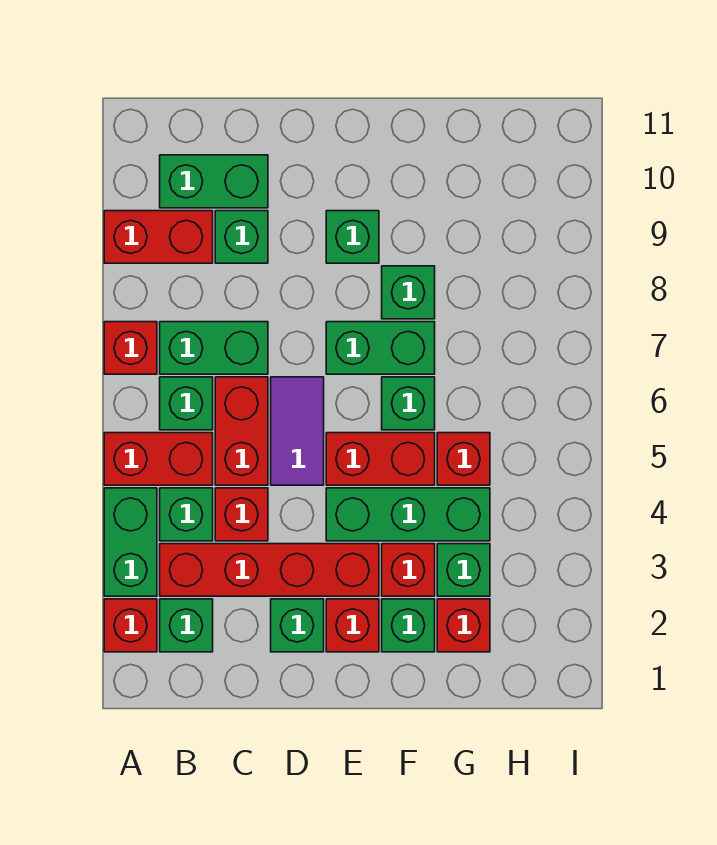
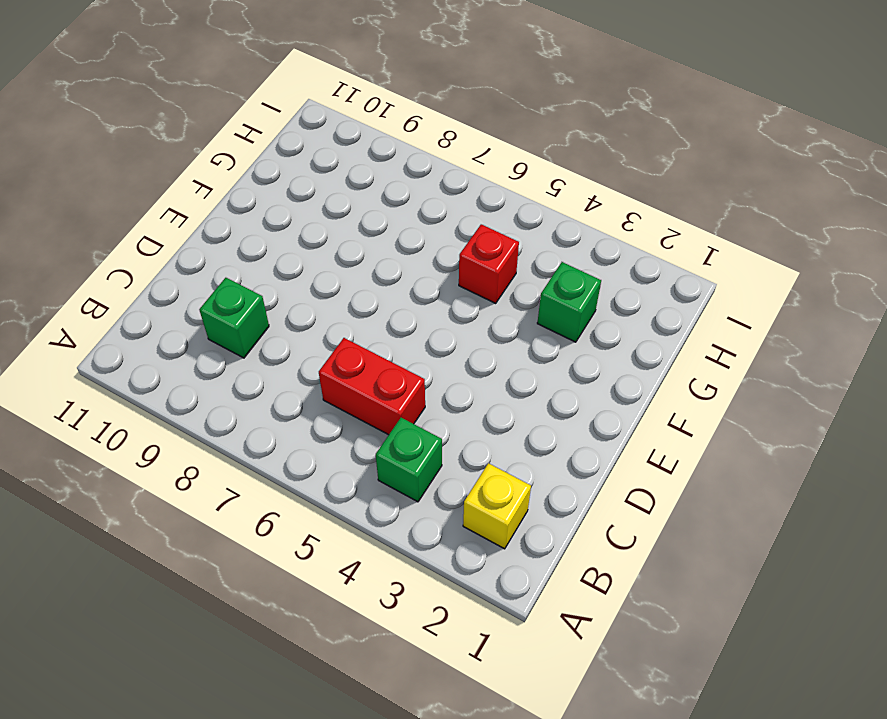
yellow 1x1 brick [463,463,531,549] -> green 1x1 brick [160,599,213,652]
none -> red 1x1 brick [104,599,157,652]
none -> green 1x2 brick [104,488,157,596]
none -> red 1x2 brick [104,433,213,485]

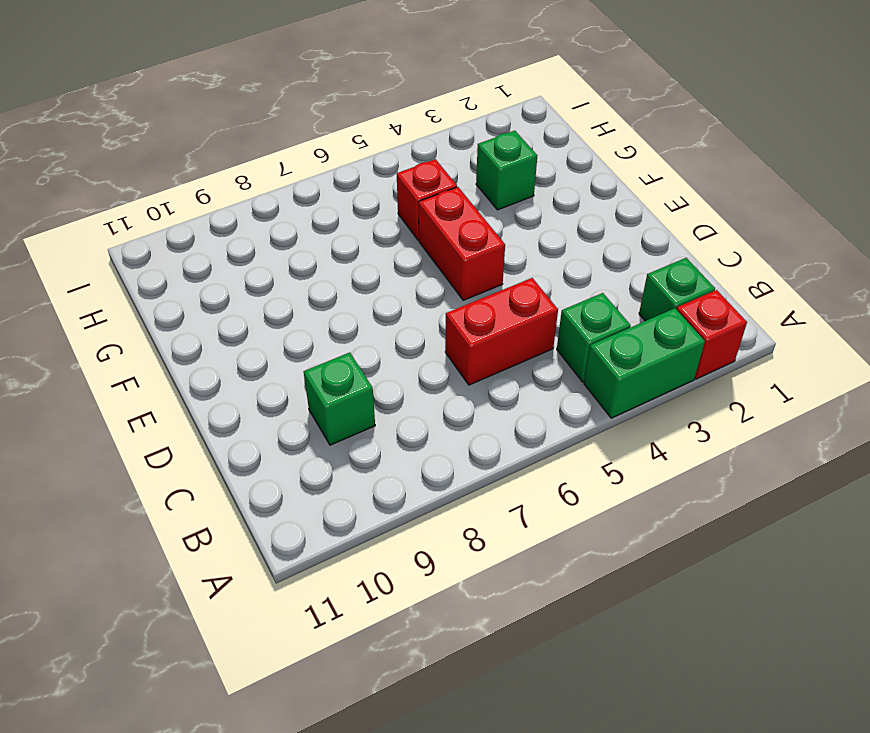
none -> red 1x2 brick [104,433,213,485]
none -> red 1x1 brick [104,322,157,374]
none -> red 1x2 brick [104,211,213,263]

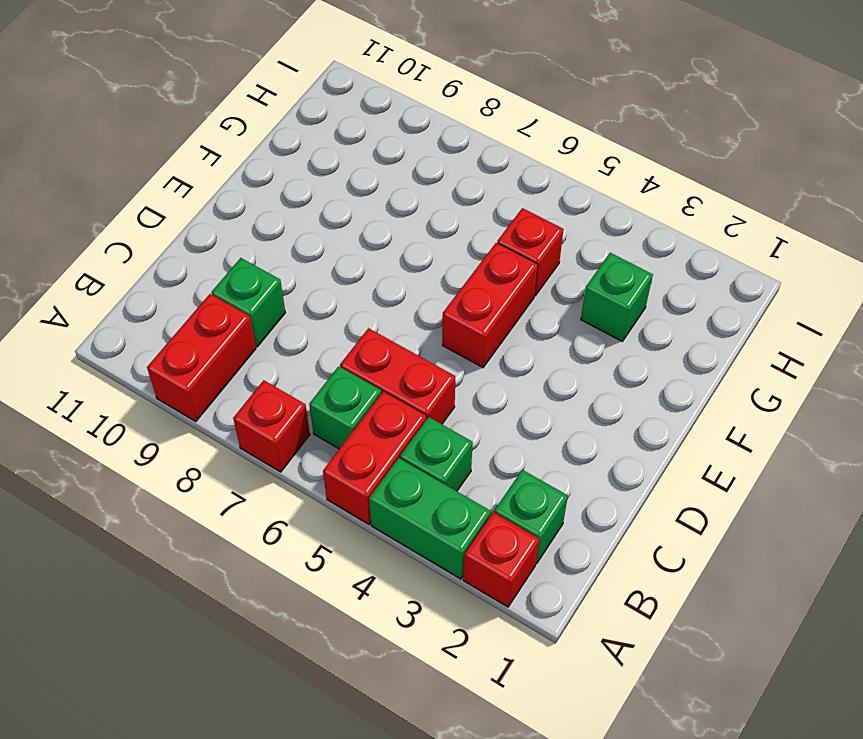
none -> red 1x4 brick [160,544,379,596]
none -> green 1x2 brick [160,322,268,374]
none -> green 1x2 brick [160,155,268,208]

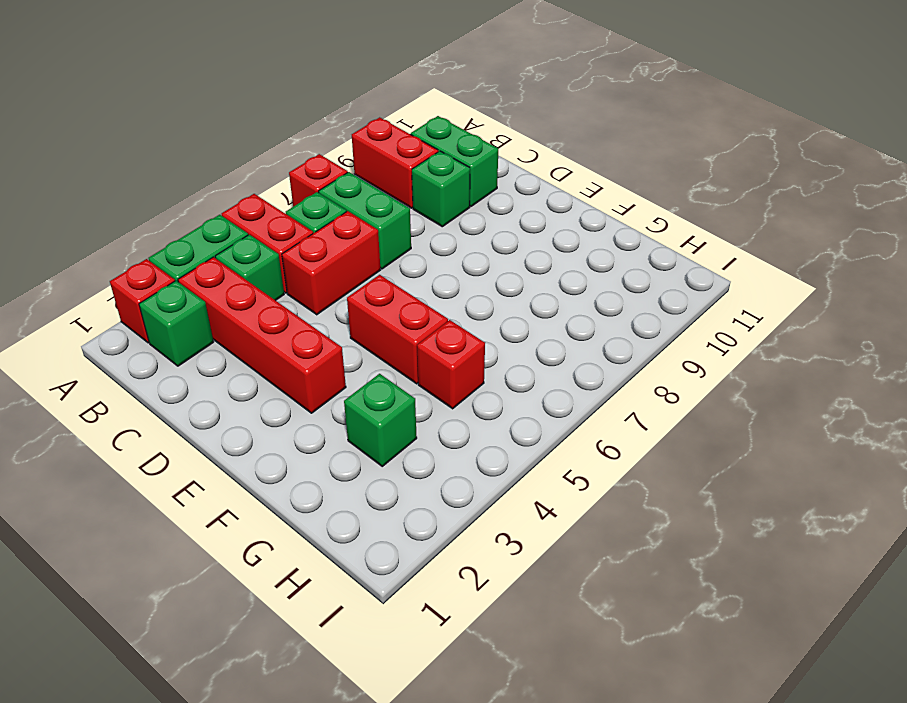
none -> red 1x1 brick [215,488,268,541]
none -> green 1x1 brick [271,599,324,652]
none -> purple 1x2 tile [271,377,324,485]

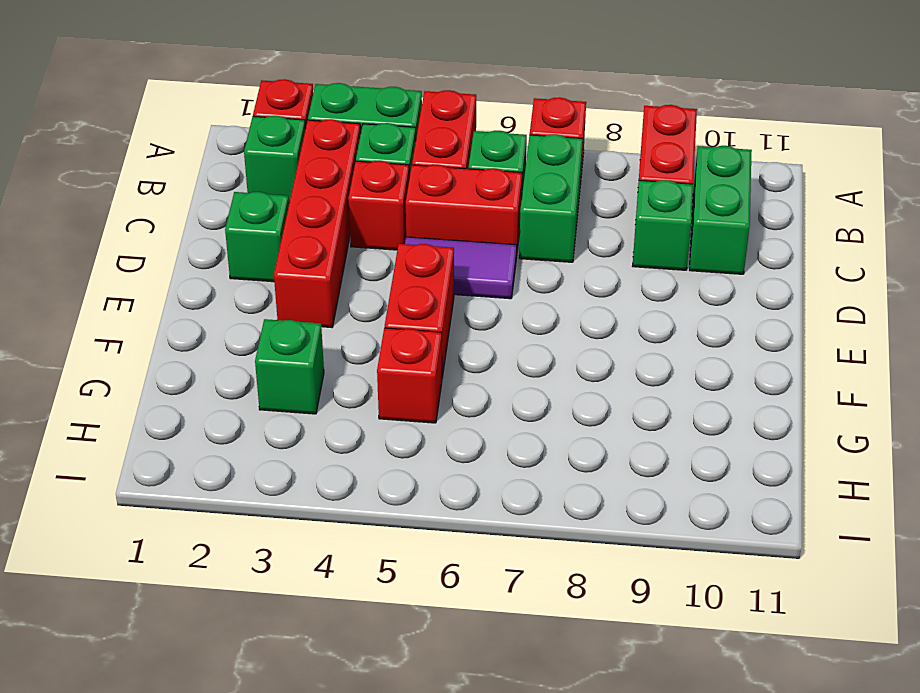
none -> red 1x1 brick [326,599,379,652]
none -> green 1x3 brick [326,488,490,541]
none -> green 1x2 brick [326,322,435,374]

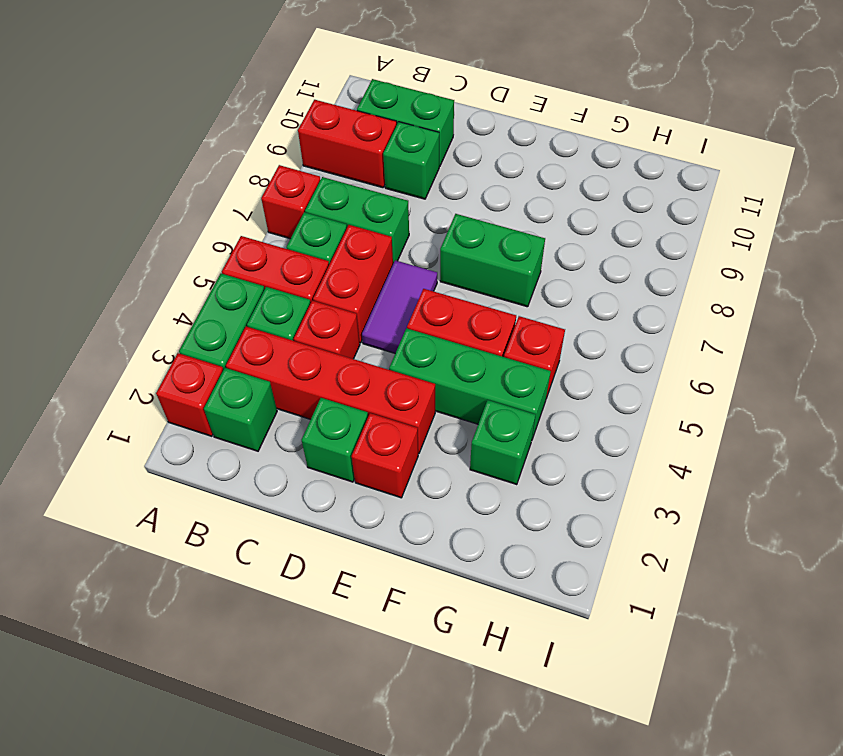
none -> green 1x1 brick [326,211,379,263]
none -> green 1x1 brick [382,599,435,652]
none -> red 1x1 brick [382,544,435,596]

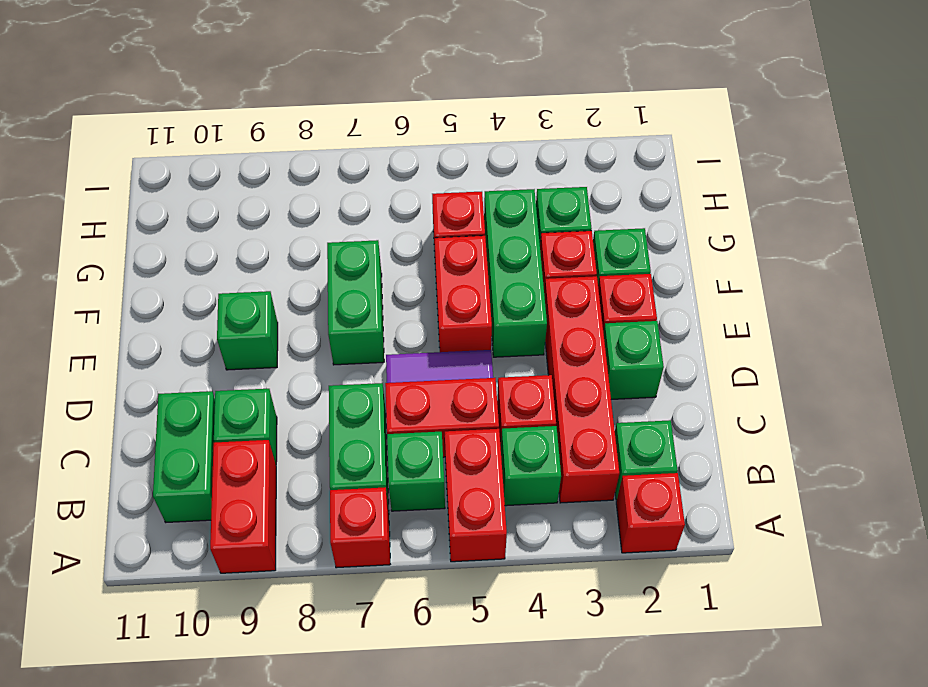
none -> green 1x2 brick [104,488,157,596]
none -> green 1x1 brick [382,377,435,430]
none -> green 1x1 brick [382,266,435,319]

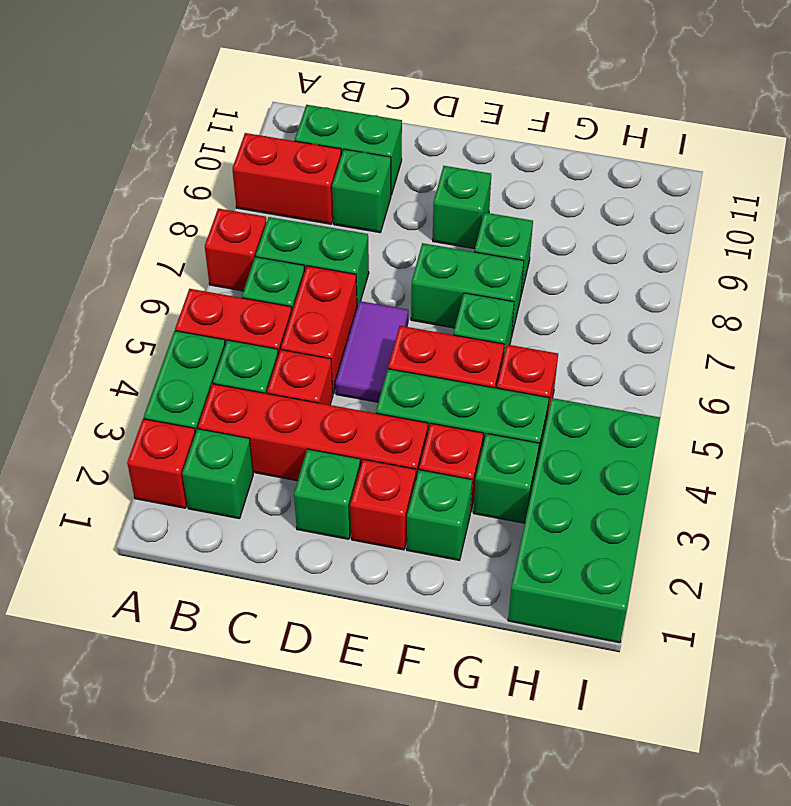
green 2x4 brick [508,398,660,643] -> none
none -> red 1x1 brick [437,599,490,652]

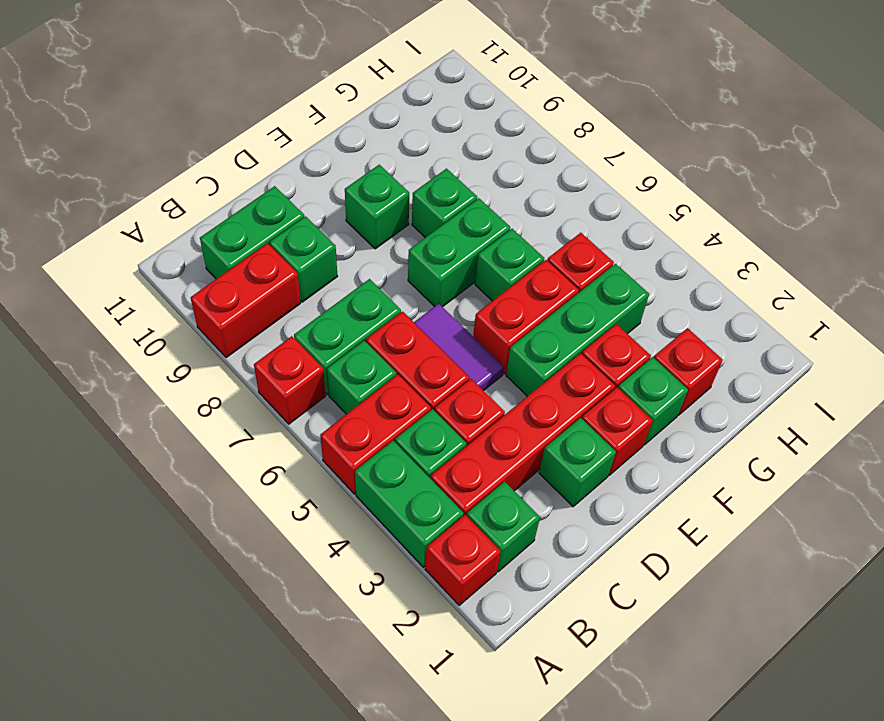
none -> green 1x1 brick [437,544,490,596]

